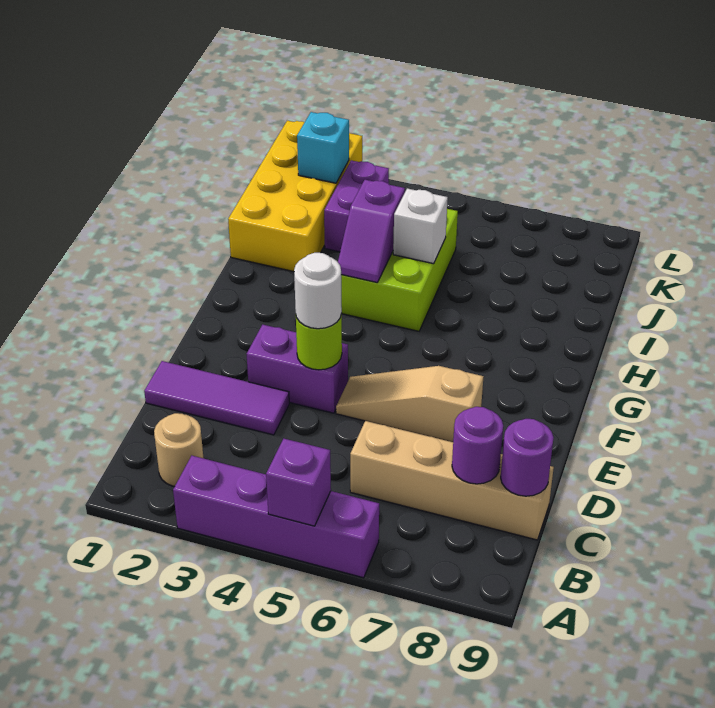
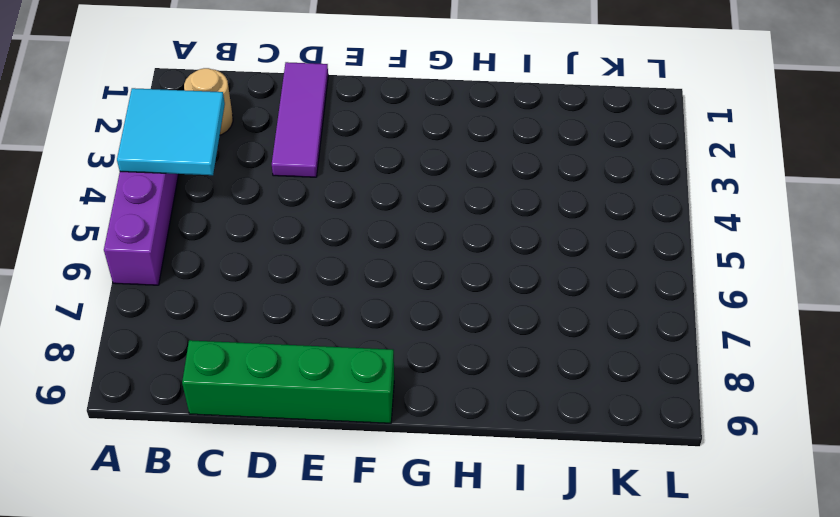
cyan 2x2 tile [117,88,225,175] -> none
green 1x4 brick [182,340,394,423] -> tan 1x4 brick [350,421,554,540]
none -> purple 1x2 brick [247,325,348,413]
none -> tan 1x3 slope [336,366,484,442]
none -> lime 2x3 brick [341,209,458,331]

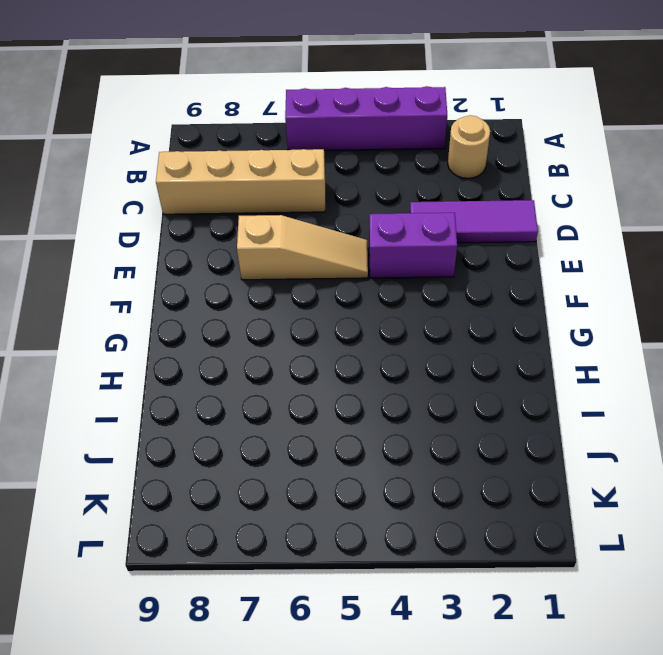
none -> lime 2x3 brick [341,209,458,331]
none -> yellow 2x4 brick [228,121,362,272]
none -> purple 1x2 brick [324,161,389,252]

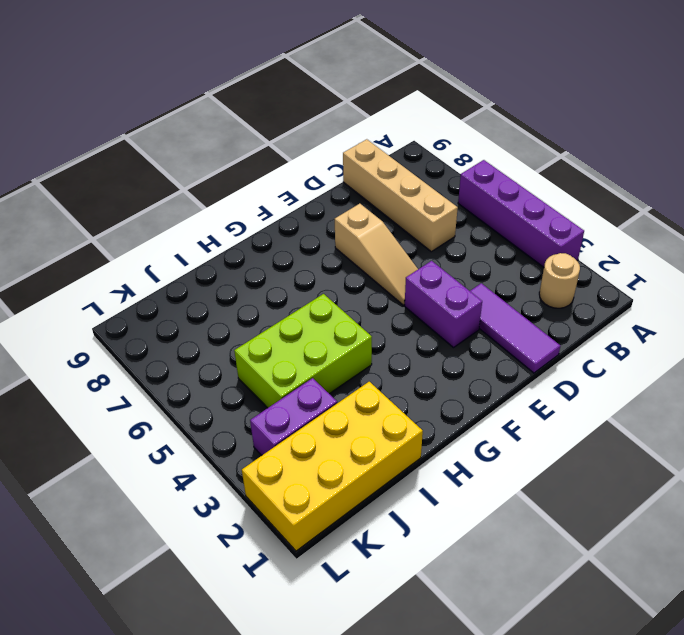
none -> purple 1x1 brick [266,439,331,526]
none -> purple 1x1 round brick [452,407,503,484]
none -> purple 1x1 round brick [501,419,554,496]

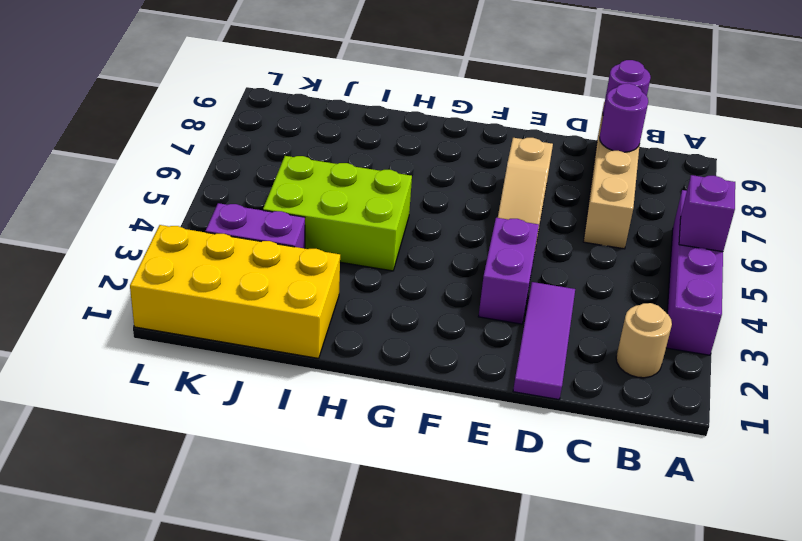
none -> lime 1x1 round brick [296,314,342,370]
none -> purple 1x2 slope [338,180,405,282]
none -> white 1x1 brick [393,188,448,264]

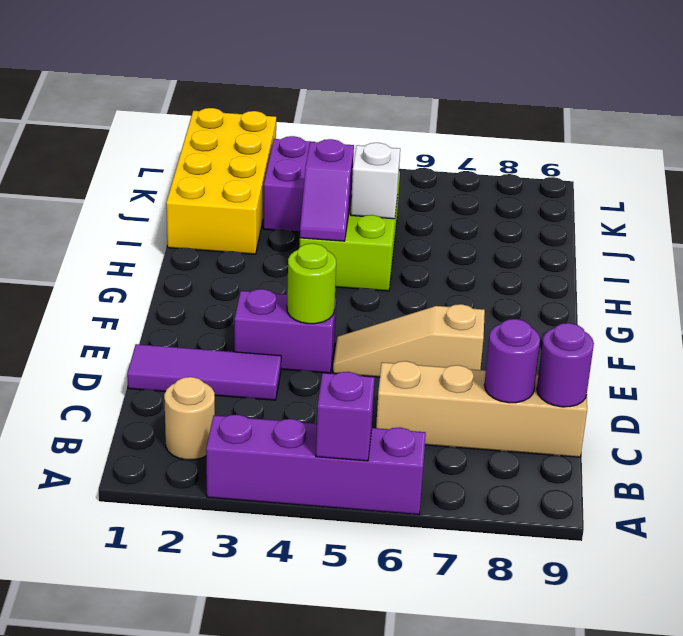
none -> cyan 1x1 brick [297,112,349,183]
none -> white 1x1 round brick [294,253,342,329]

